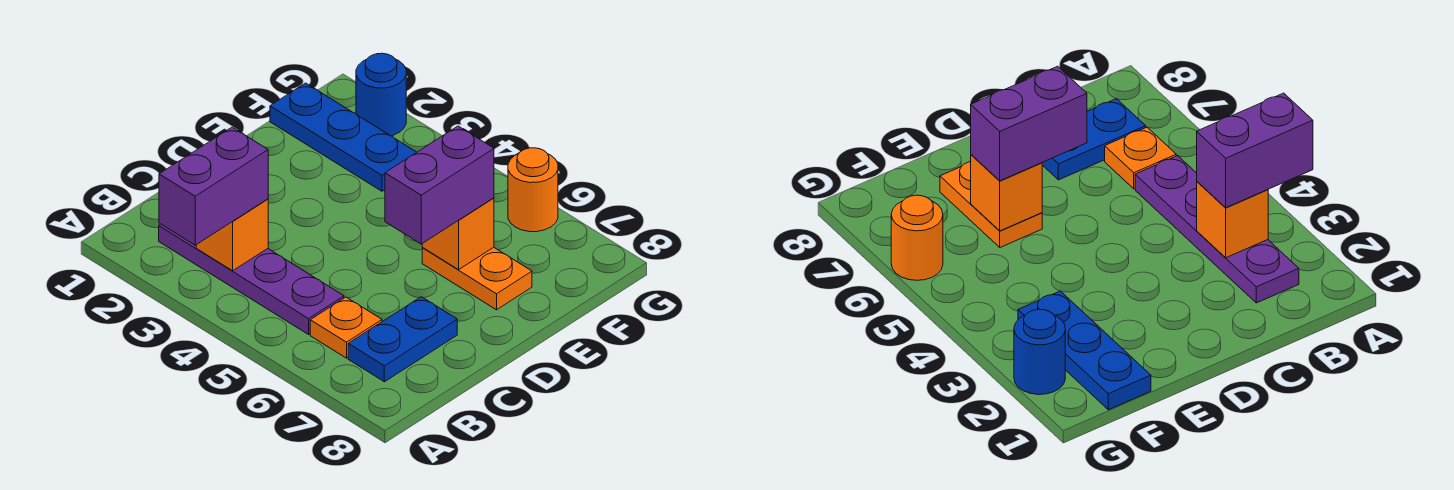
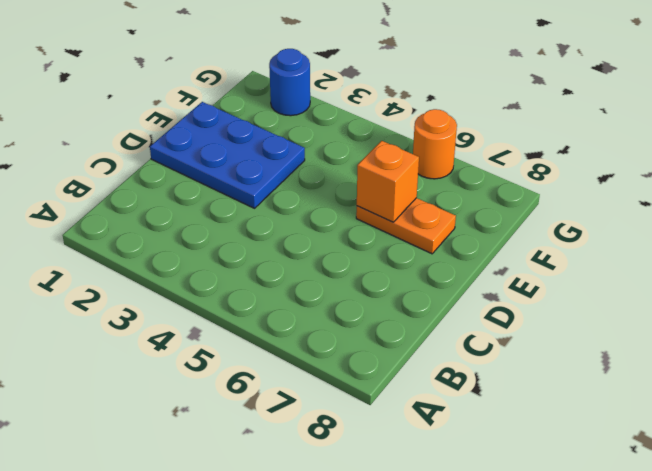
blue 2x3 plate [150,102,305,208] -> none
none -> purple 1x4 plate [159,224,344,334]
none -> orange 1x1 plate [310,297,382,358]

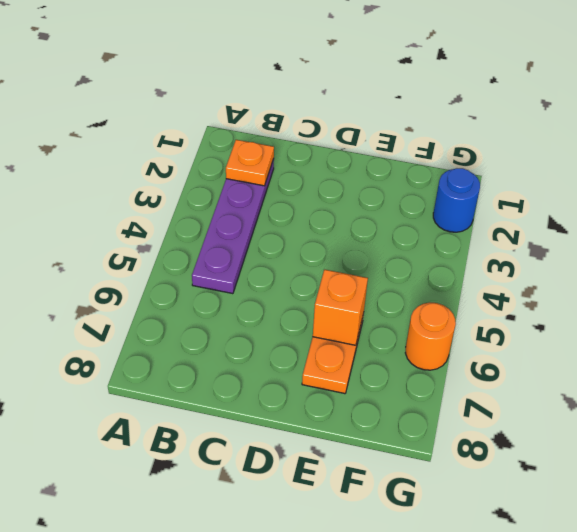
orange 1x1 plate [226,140,274,186] -> orange 1x1 plate moved to [310,297,382,358]
none -> blue 1x2 plate [348,297,457,382]
none -> blue 1x3 plate [270,83,417,191]

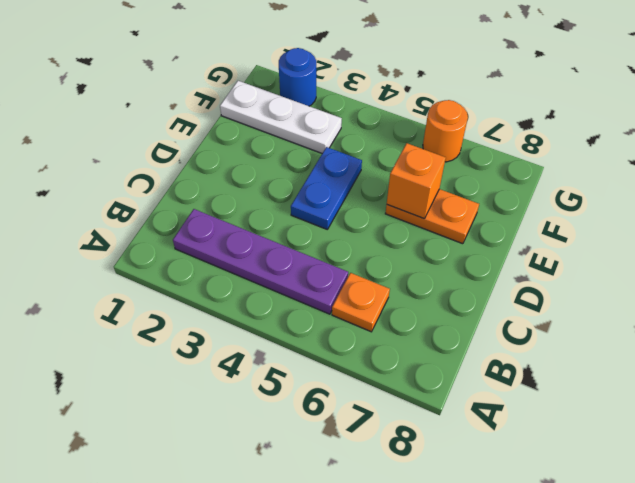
blue 1x2 plate [291,147,362,229] -> blue 1x2 plate moved to [348,297,457,382]
white 1x3 plate [220,81,342,153] -> blue 1x3 plate [270,83,417,191]
none -> orange 1x1 brick [196,199,268,271]
none -> purple 1x2 brick [159,127,268,245]

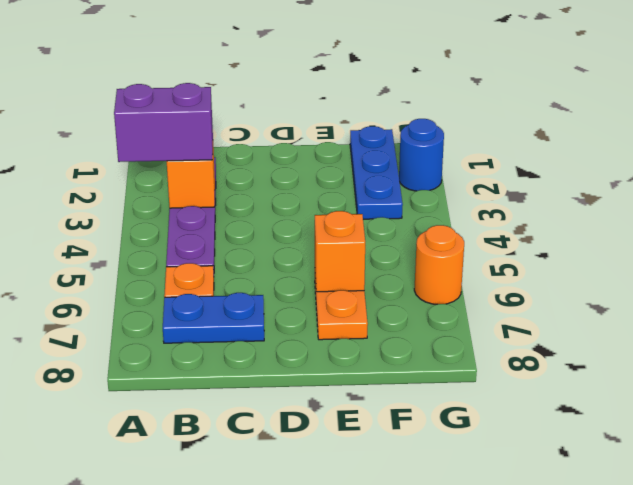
none -> purple 1x2 brick [385,126,494,244]

